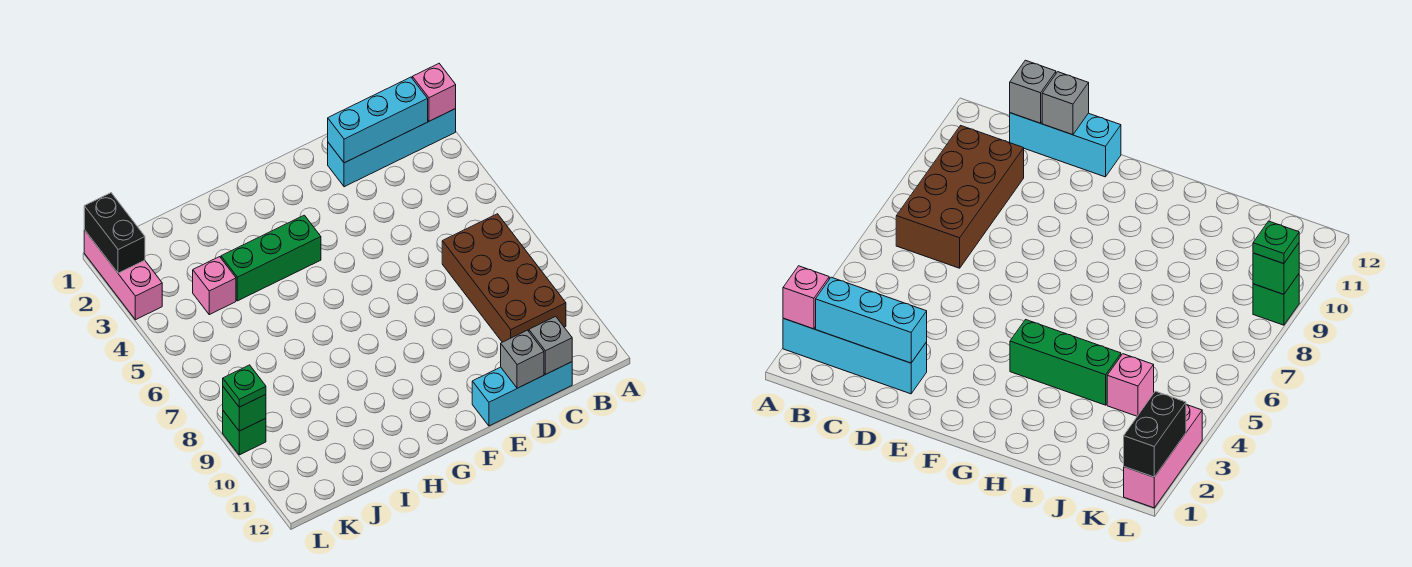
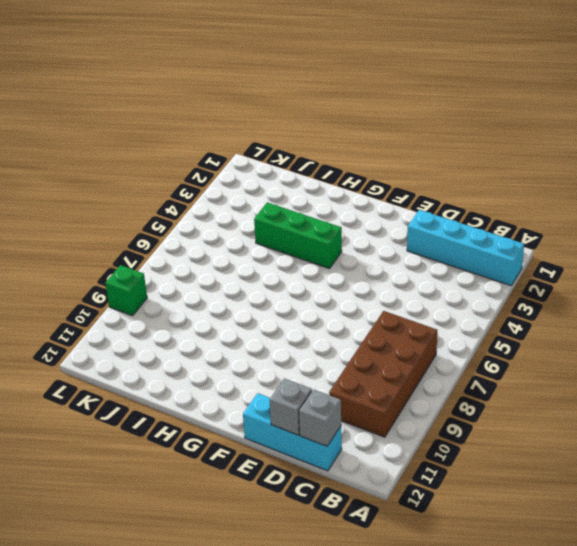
none -> pink 1x1 brick [193,257,236,315]
none -> pink 1x3 brick [84,230,162,320]
none -> pink 1x1 brick [412,64,456,121]

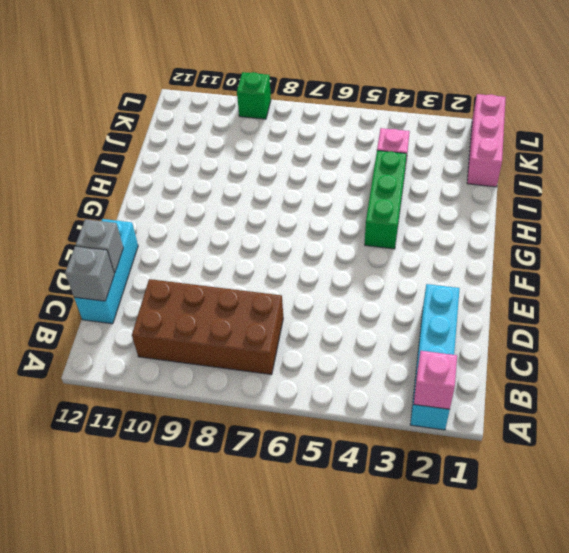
pink 1x3 brick [467,94,506,187] -> pink 1x3 brick turned to [84,230,162,320]
none -> cyan 1x3 brick [328,77,428,163]
none -> black 1x2 brick [84,193,145,273]
none -> green 1x1 brick [223,387,266,431]

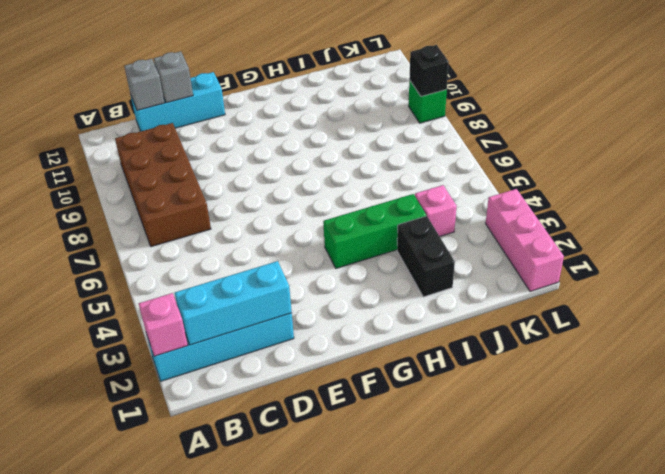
black 1x2 brick [397,216,455,297] -> black 1x2 brick moved to [84,193,145,273]
black 1x1 brick [409,45,449,96] -> green 1x1 brick [223,387,266,431]
none -> green 1x1 plate [223,365,266,407]

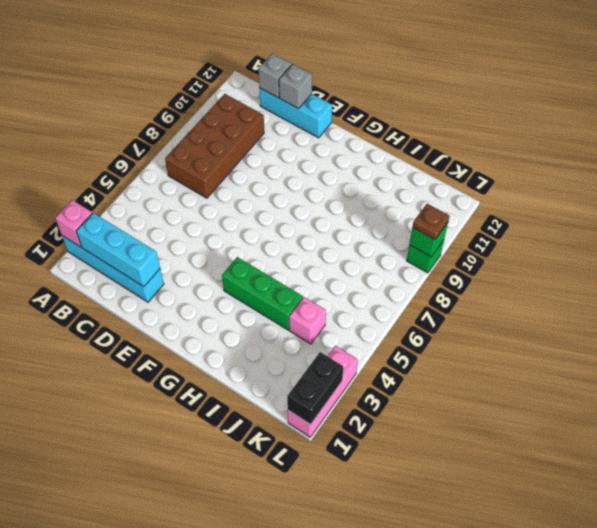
brown 1x1 plate [412,204,449,240] -> green 1x1 plate [223,365,266,407]

